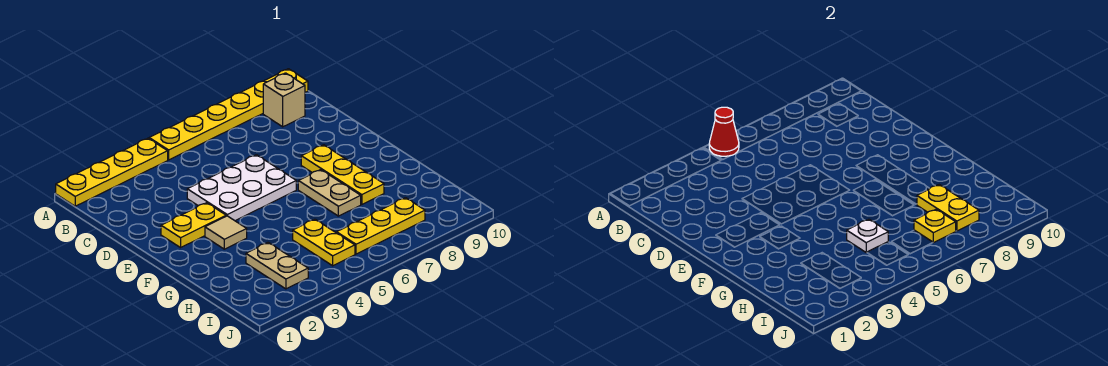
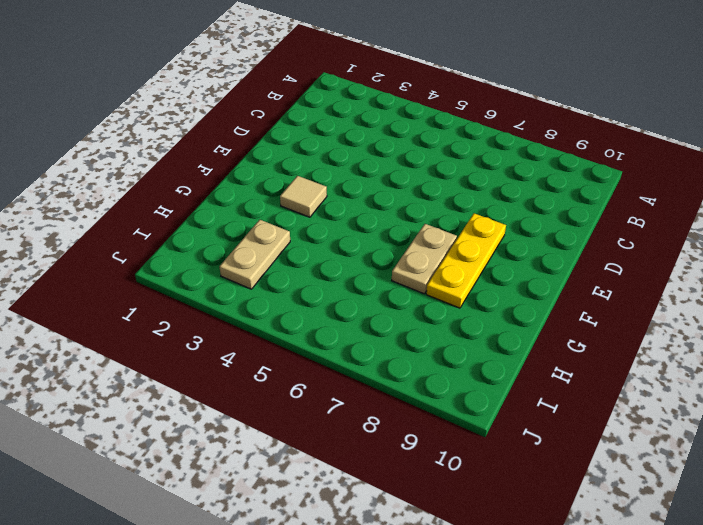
none -> yellow 1x4 plate [56,138,168,206]
none -> yellow 1x6 plate [149,69,308,160]
none -> tan 1x1 brick [263,73,305,127]

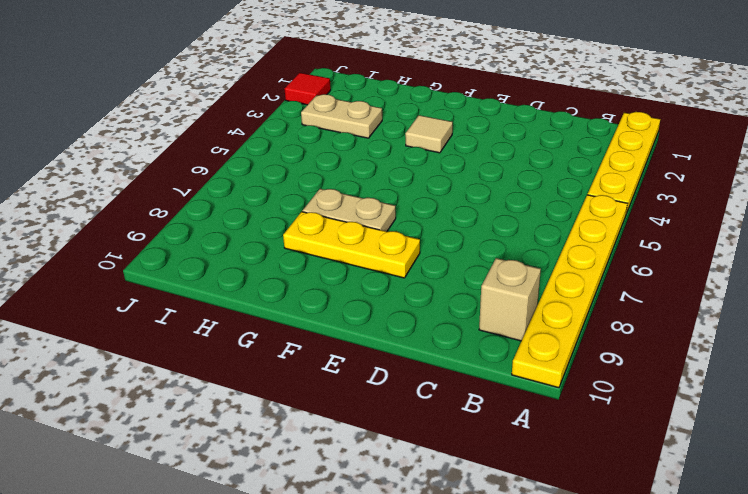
red 1x1 tile [284,73,331,105] -> none
none -> white 2x3 plate [187,155,296,221]
none -> yellow 1x2 plate [161,203,226,248]
none -> yellow 1x2 plate [293,219,355,266]

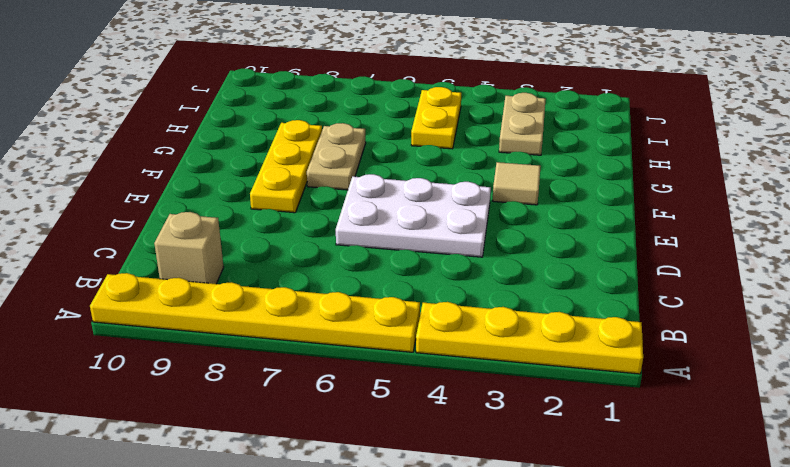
none -> yellow 1x2 plate [161,203,226,248]
none -> yellow 1x3 plate [337,198,425,254]
none -> red 1x1 cone [709,107,739,156]

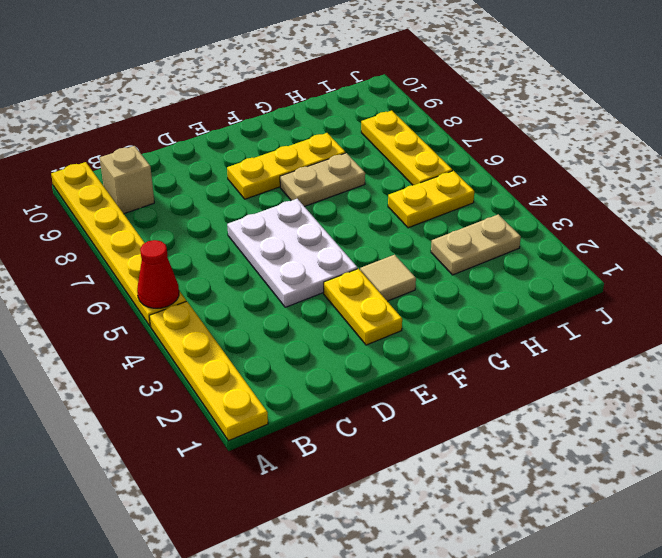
none -> white 1x1 plate [847,219,888,252]
none -> yellow 1x2 plate [917,185,979,231]
none -> yellow 1x1 plate [914,209,956,243]

